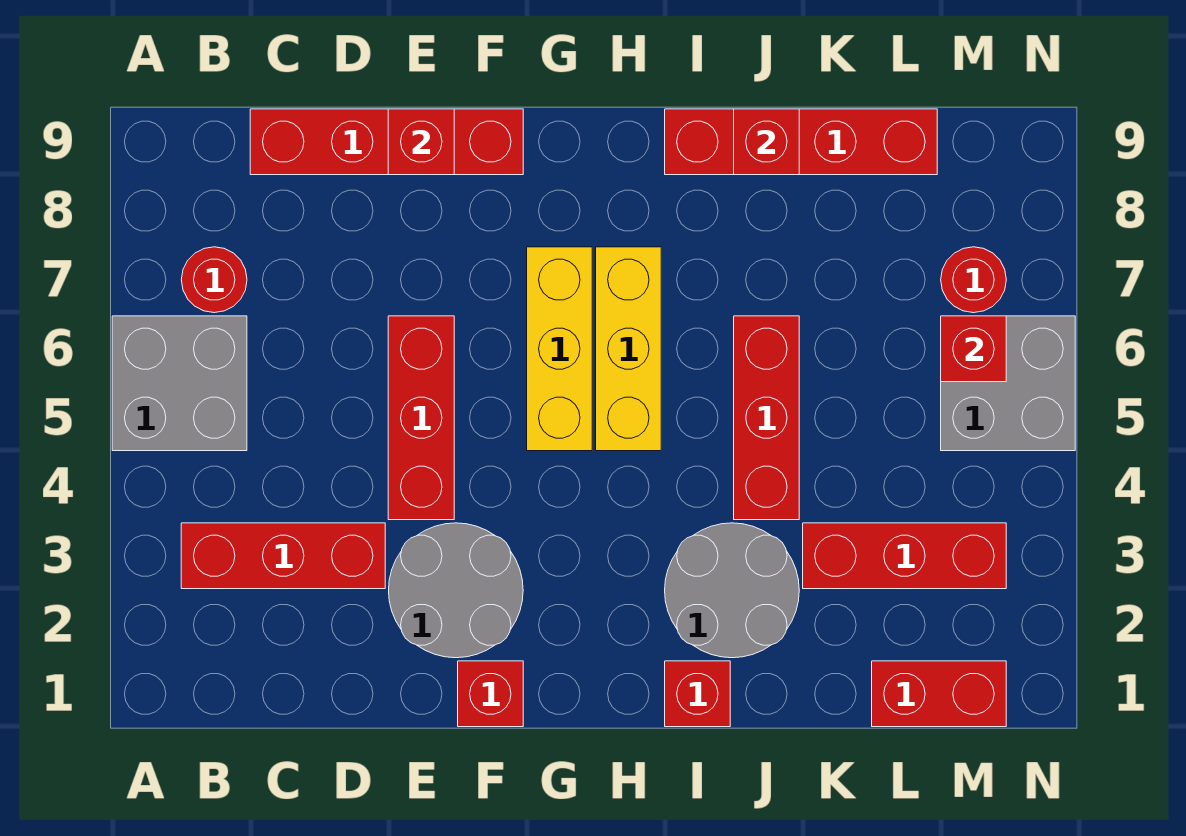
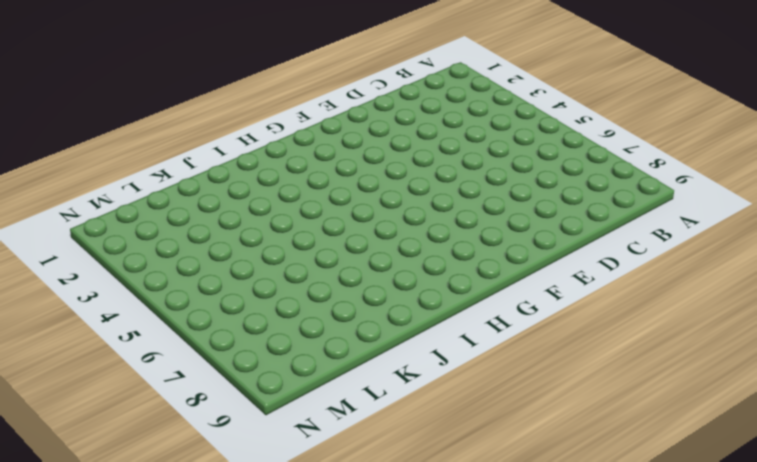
none -> grey 2x2 brick [112,316,247,451]
none -> red 1x3 brick [181,523,385,589]
none -> red 1x1 round brick [181,247,247,313]

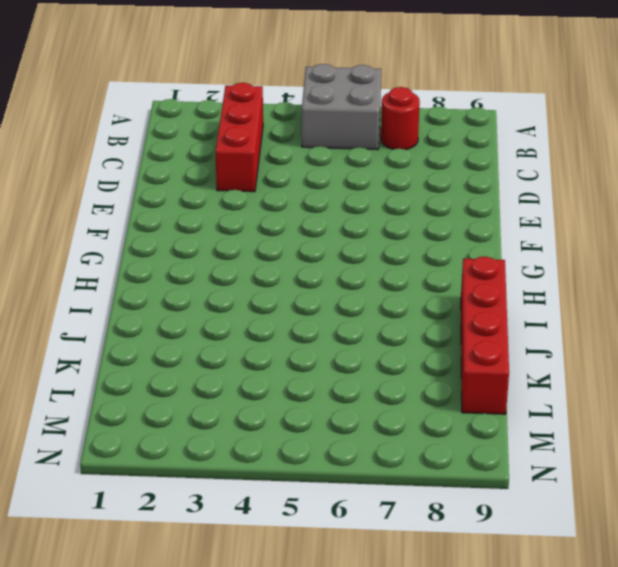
none -> red 1x4 brick [250,109,523,175]
none -> grey 2x2 round brick [389,523,523,658]
none -> red 1x3 brick [388,316,454,520]

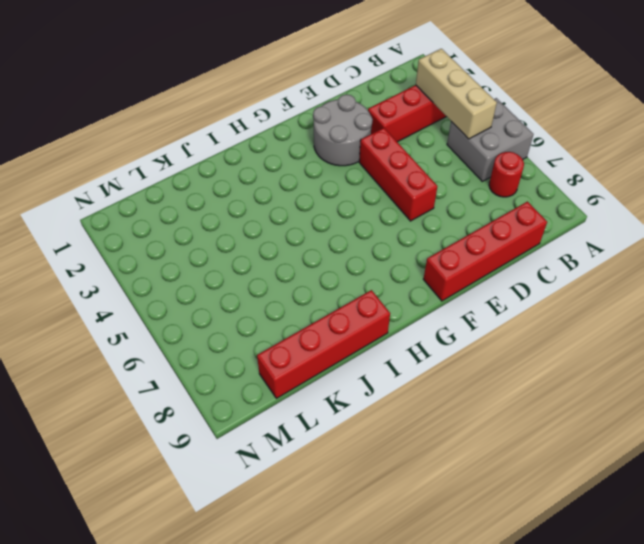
tan 1x3 brick [416,49,497,139] -> none
none -> red 1x1 brick [458,661,523,727]
none -> yellow 1x3 brick [527,247,592,451]
none -> yellow 1x3 brick [596,247,661,451]

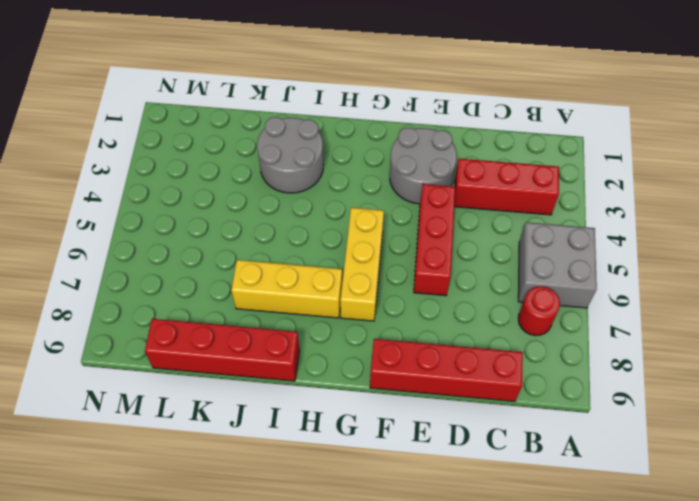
yellow 1x3 brick [231,260,342,318] -> yellow 1x3 brick turned to [596,247,661,451]
none -> red 1x1 brick [458,661,523,727]
none -> red 1x1 brick [665,661,730,727]
none -> red 1x3 brick [734,316,799,520]

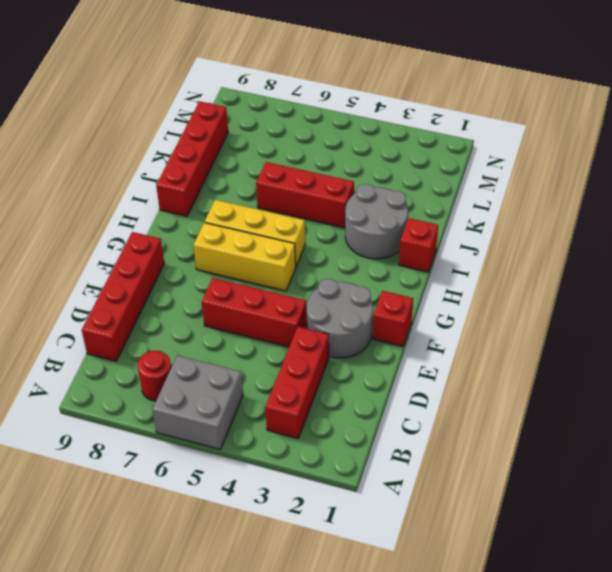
none -> red 1x3 brick [803,523,1006,589]
none -> red 1x2 brick [872,661,1006,727]
none -> grey 2x2 brick [941,316,1075,451]

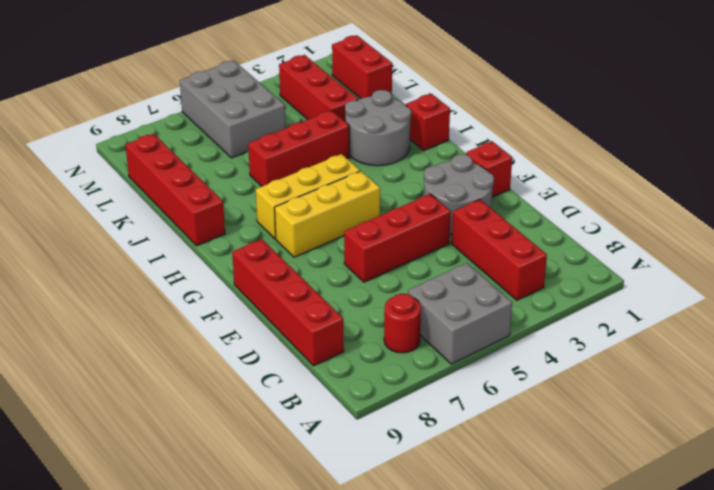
grey 2x3 brick [180,60,286,158] -> grey 2x2 brick [941,316,1075,451]
none -> red 1x1 round brick [941,247,1006,313]
none -> red 1x1 brick [388,109,454,175]
none -> red 1x1 brick [734,109,799,175]

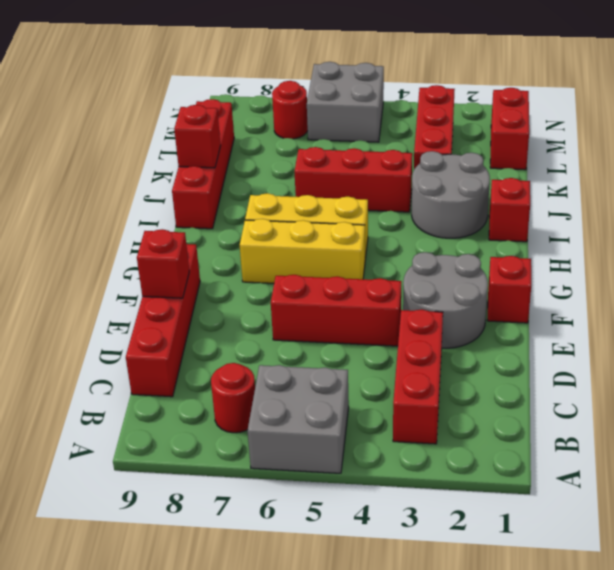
none -> red 1x1 brick [941,316,1006,382]

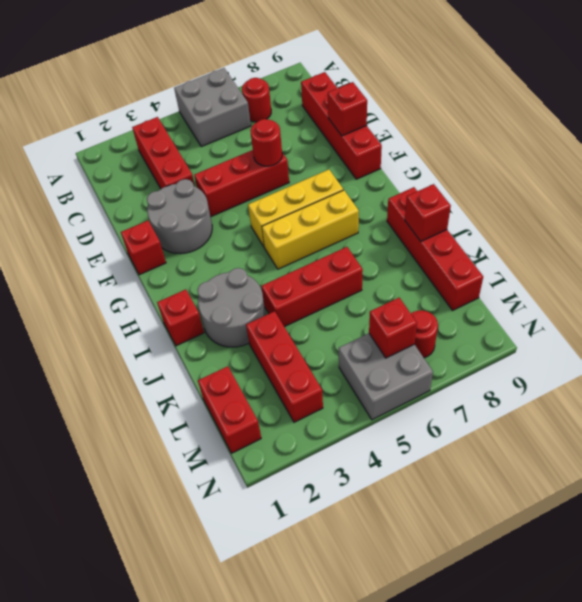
red 1x1 round brick [251,119,282,166] -> none

